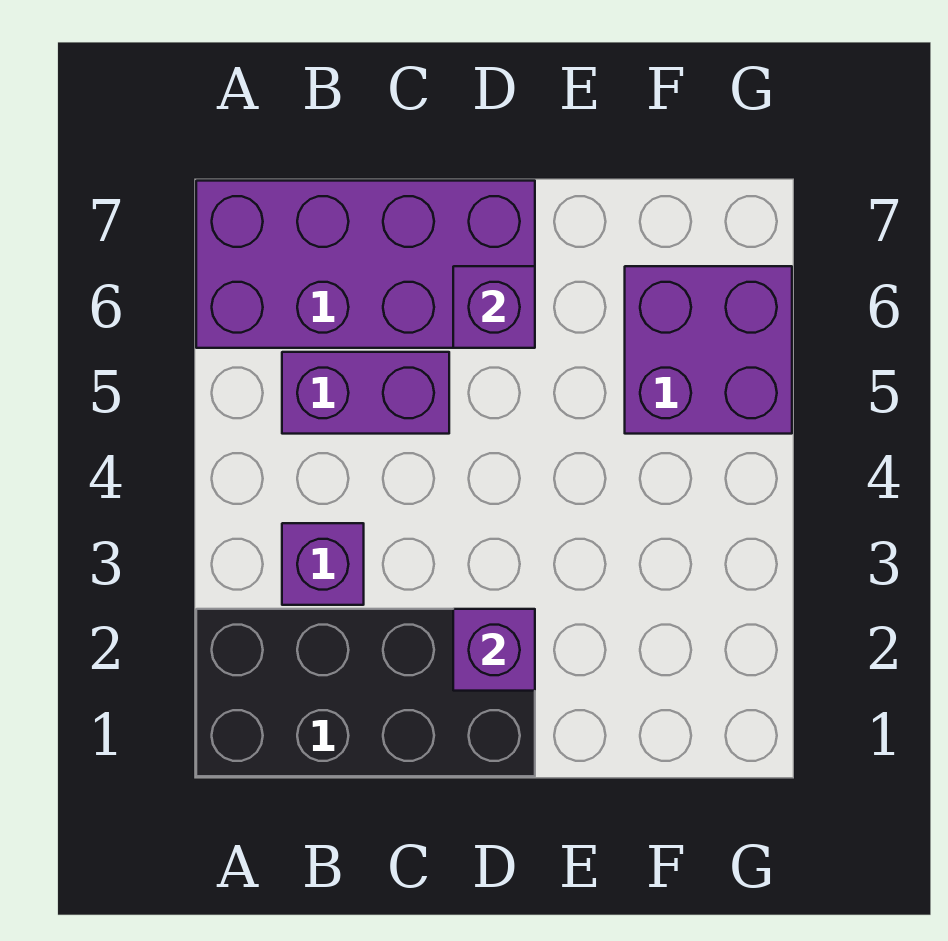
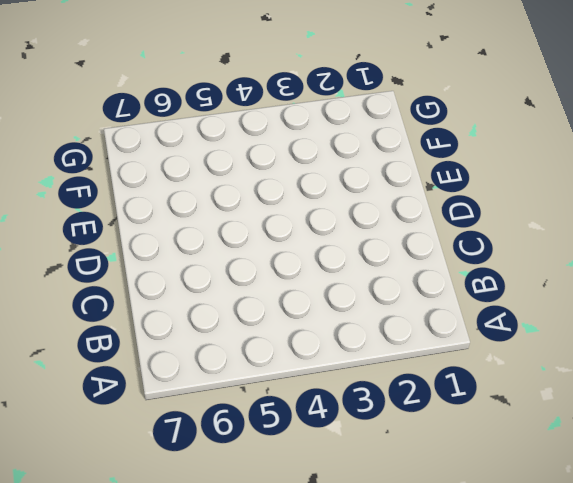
none -> black 2x4 brick [196,609,535,776]
none -> purple 2x4 brick [196,181,535,348]

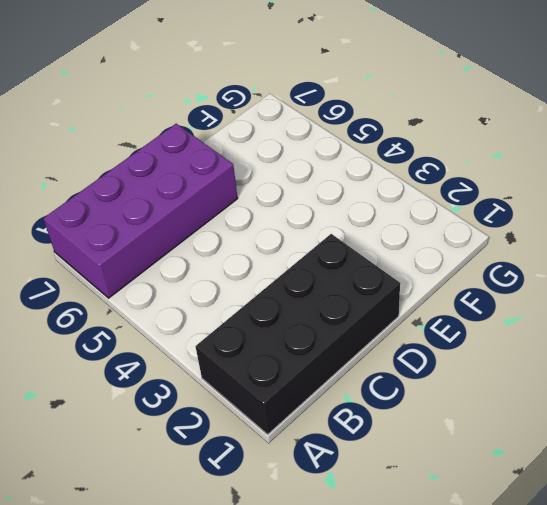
none -> purple 1x1 brick [282,523,364,605]
none -> purple 1x2 brick [282,352,449,434]

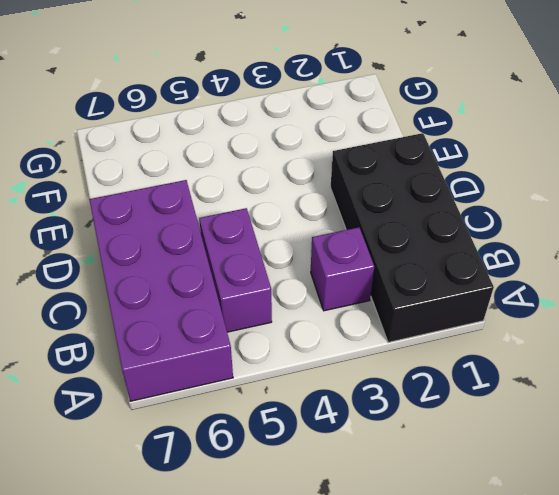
none -> purple 2x2 brick [625,266,792,434]
none -> purple 1x1 brick [453,609,535,691]

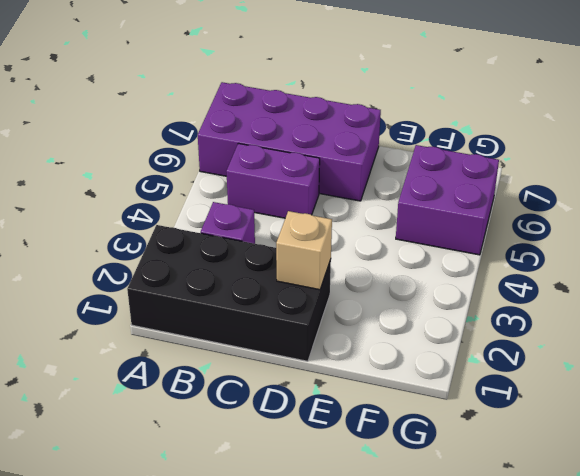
tan 1x1 brick [276,211,332,290] -> purple 1x1 brick [453,609,535,691]
none -> purple 1x1 brick [453,266,535,348]

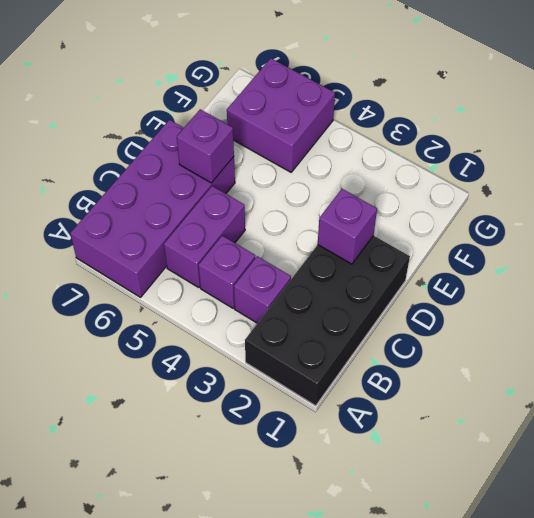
purple 1x1 brick [199,236,255,308] -> none

